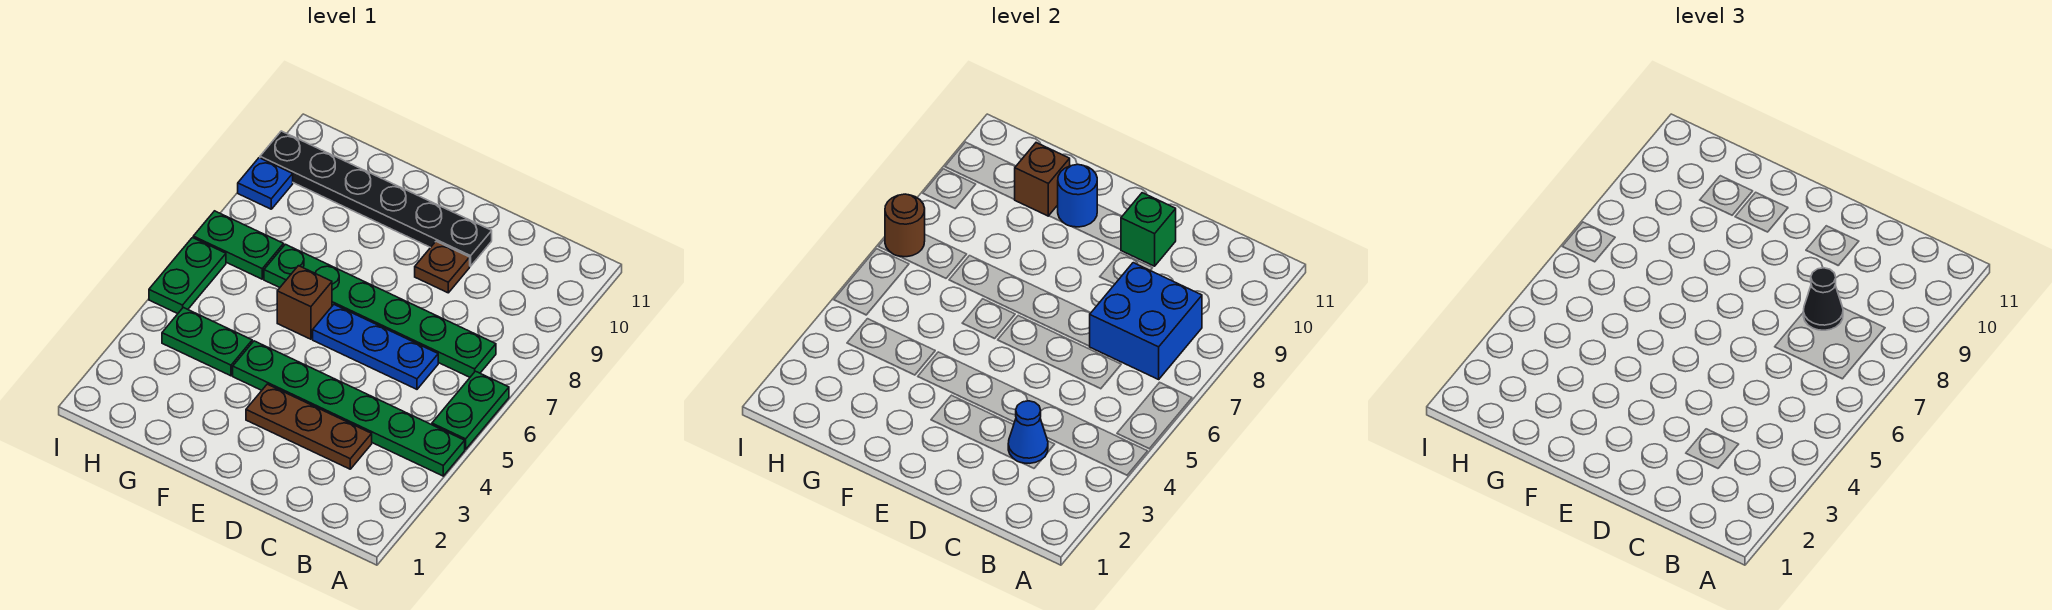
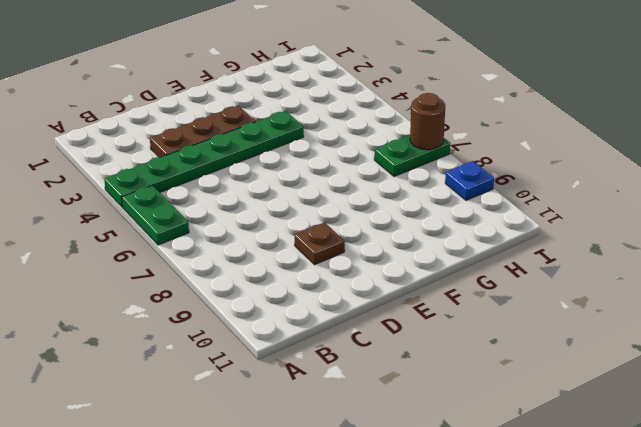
none -> green 1x6 plate [264,244,496,377]
none -> blue 1x3 plate [313,305,438,389]
none -> black 1x6 plate [260,131,492,266]

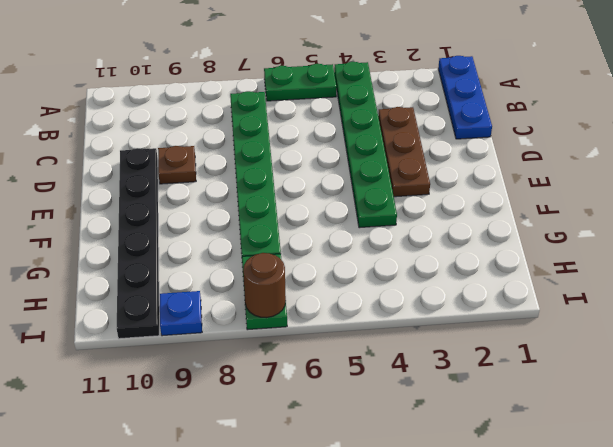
blue 1x3 plate [438,56,492,139] -> blue 1x3 plate moved to [313,305,438,389]
none -> brown 1x1 brick [277,266,332,339]
none -> green 1x2 plate [162,307,252,376]
none -> green 1x2 plate [149,238,226,314]

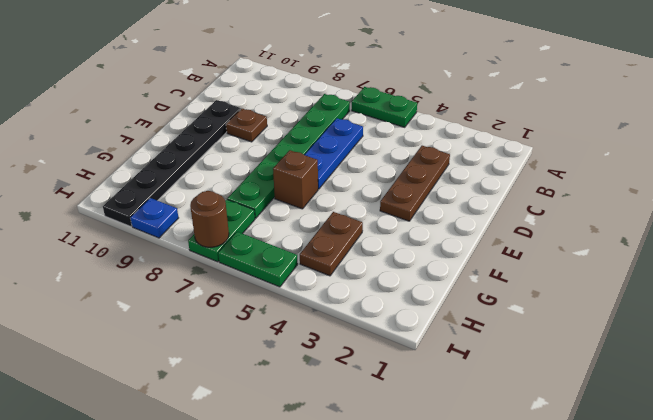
brown 1x2 plate [300,212,363,276] -> green 1x2 plate [162,307,252,376]
none -> green 1x6 plate [233,341,465,476]
none -> blue 2x2 brick [1090,263,1202,379]
none -> blue 1x1 cone [1008,401,1048,463]

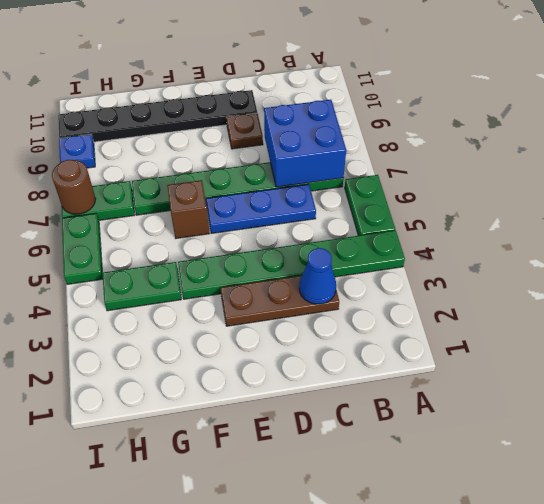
none -> green 1x1 brick [1121,193,1176,266]
none -> blue 1x1 round brick [1058,165,1097,227]
none -> brown 1x1 brick [1014,143,1070,216]

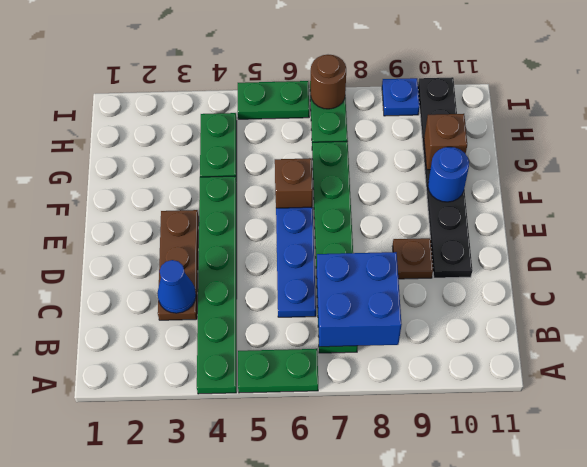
none -> green 1x1 brick [1121,193,1176,266]
none -> black 1x1 cone [1803,268,1843,330]

